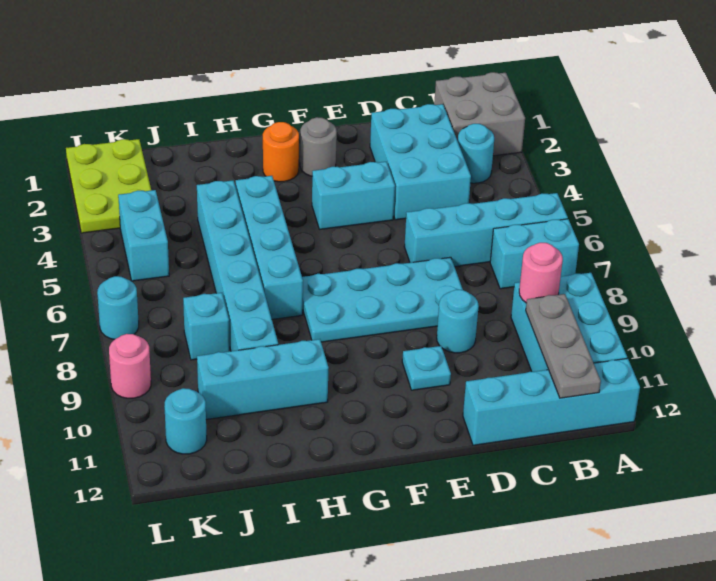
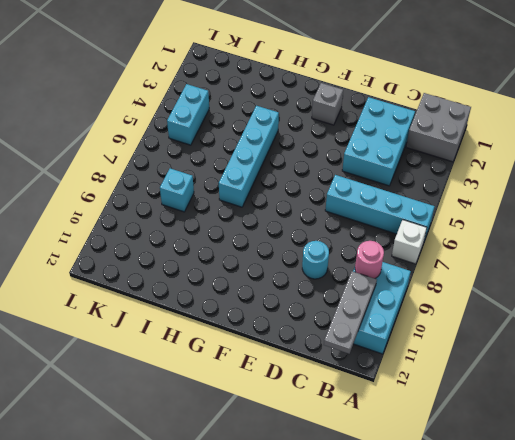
white 1x1 brick [392,220,427,264] -> cyan 1x2 brick [490,219,579,289]
grey 1x1 brick [312,83,343,125] -> grey 1x1 round brick [300,117,337,176]
none -> cyan 1x4 brick [463,358,640,445]
none -> cyan 1x1 round brick [458,124,494,183]
none -> cyan 2x4 plate [302,257,463,342]

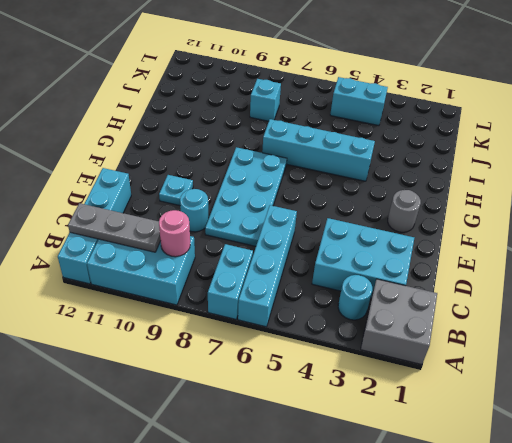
none -> cyan 1x2 brick [312,162,395,229]
none -> orange 1x1 round brick [263,122,299,182]
none -> cyan 1x3 brick [197,339,329,419]

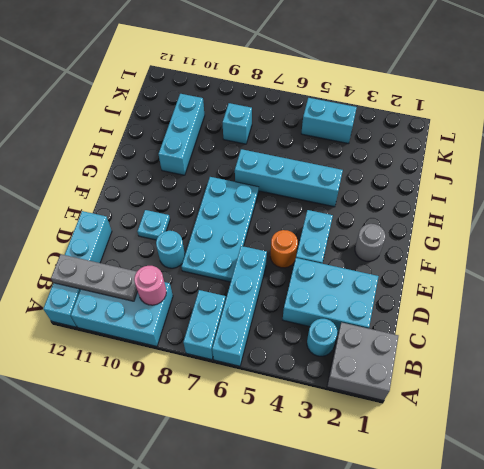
orange 1x1 round brick [270,230,298,268] -> orange 1x1 round brick moved to [263,122,299,182]
none -> cyan 1x6 brick [197,181,278,351]
none -> lime 2x3 plate [66,139,151,233]
none -> cyan 1x1 round brick [164,388,207,454]

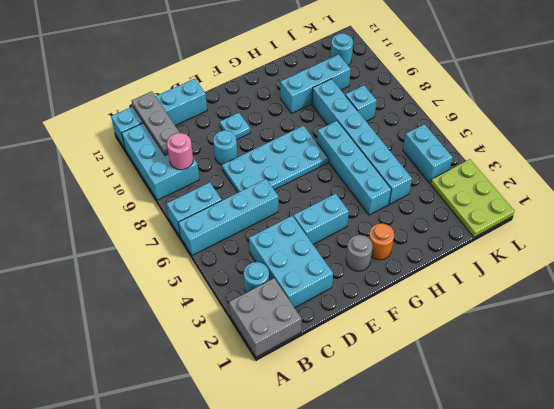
none -> cyan 1x1 round brick [97,276,139,339]
none -> pink 1x1 round brick [109,334,151,398]

